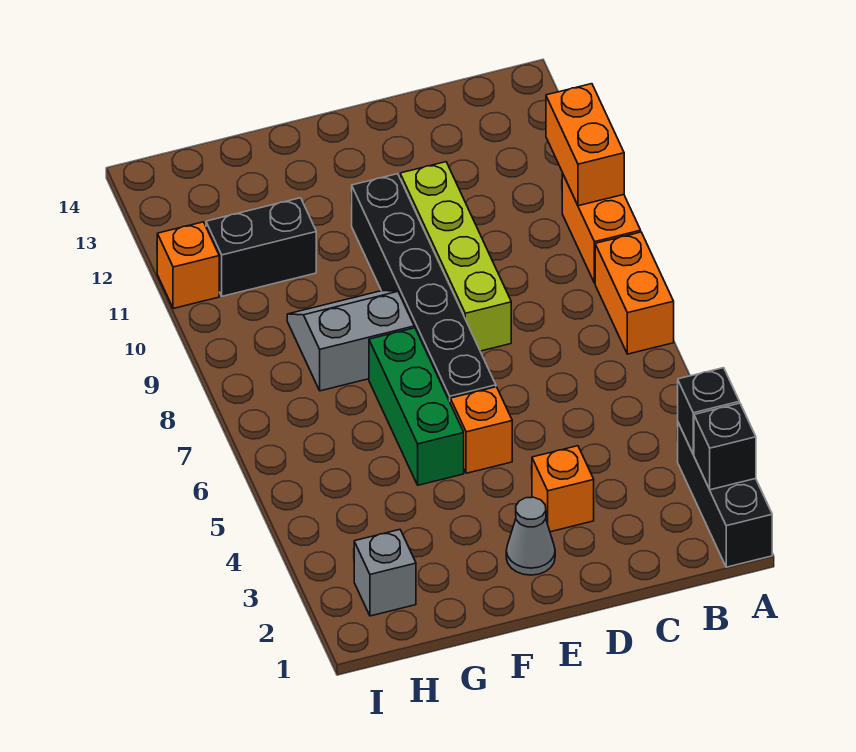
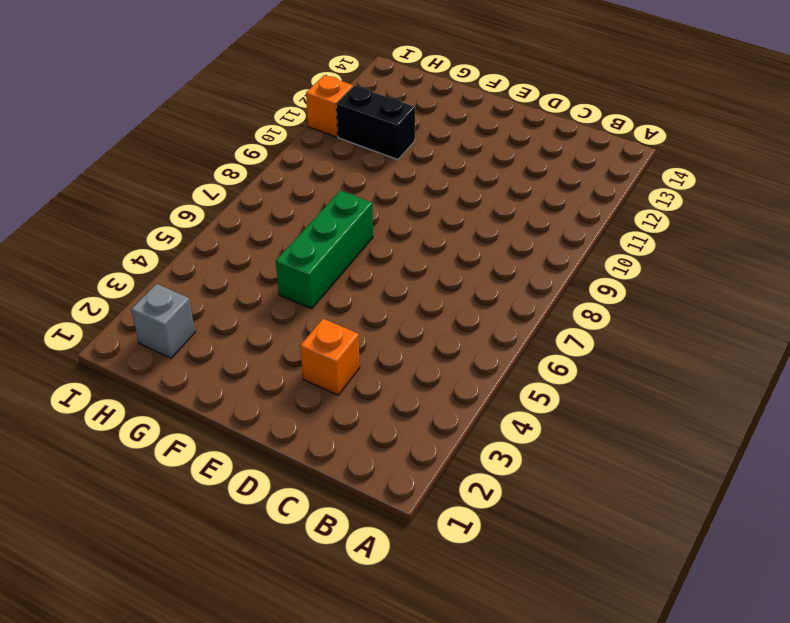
none -> black 1x3 brick [678,423,772,567]
none -> orange 1x2 brick [595,232,674,354]
none -> orange 1x2 brick [562,173,641,283]

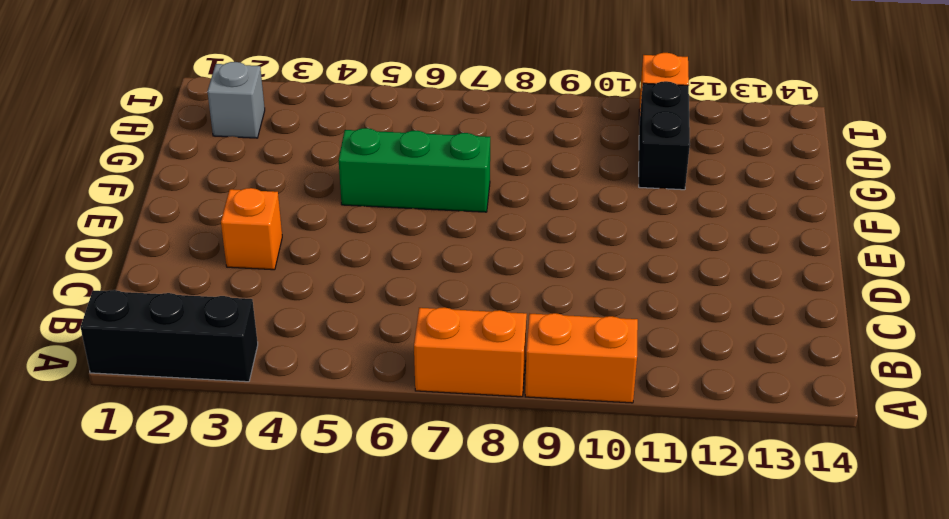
none -> lime 1x4 brick [400,162,511,351]
none -> grey 1x1 cone [506,497,555,575]
none -> orange 1x1 brick [450,387,512,473]

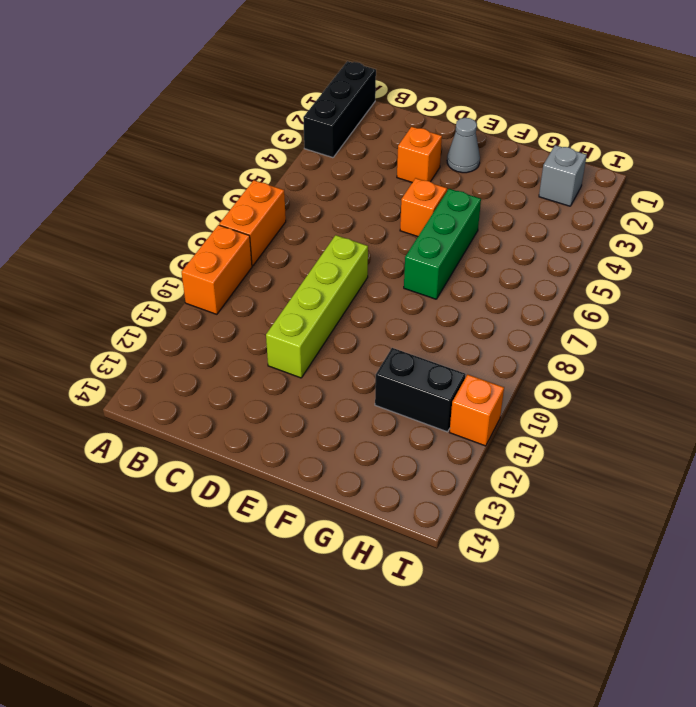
none -> black 1x6 brick [352,174,496,401]
none -> grey 2x2 slope [287,291,414,391]
none -> black 1x1 brick [694,403,756,490]

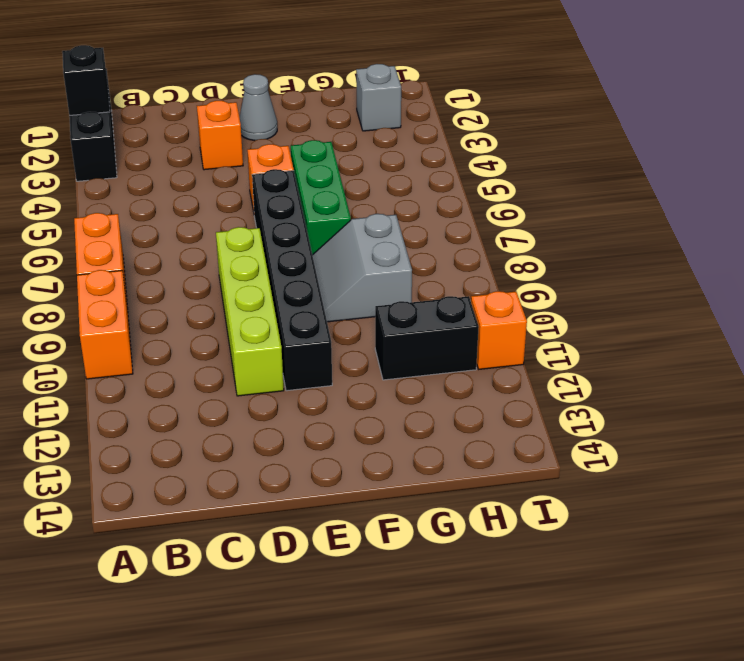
grey 2x2 slope [313,214,412,322] -> grey 2x2 slope turned to [287,291,414,391]
none -> black 1x1 brick [678,368,739,454]
none -> orange 1x2 brick [546,84,624,206]

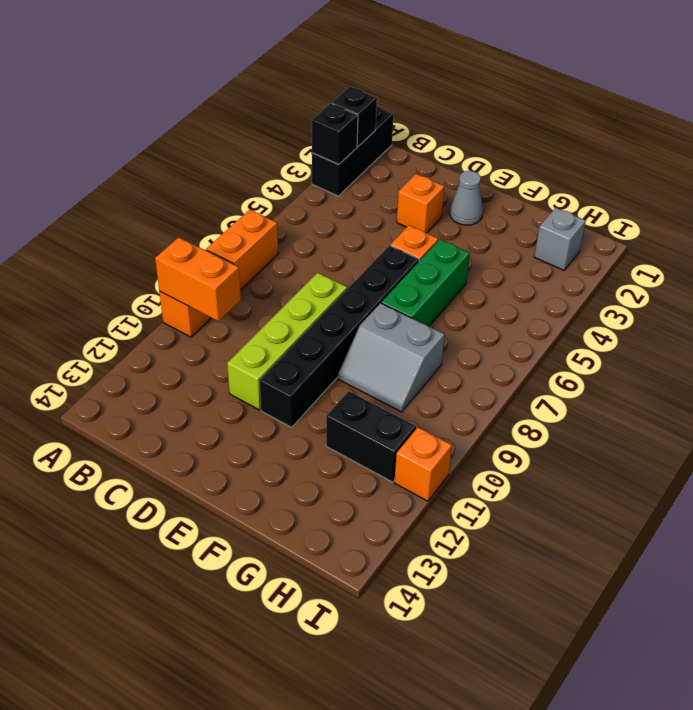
orange 1x2 brick [155,237,241,322] -> orange 1x2 brick turned to [546,84,624,206]

